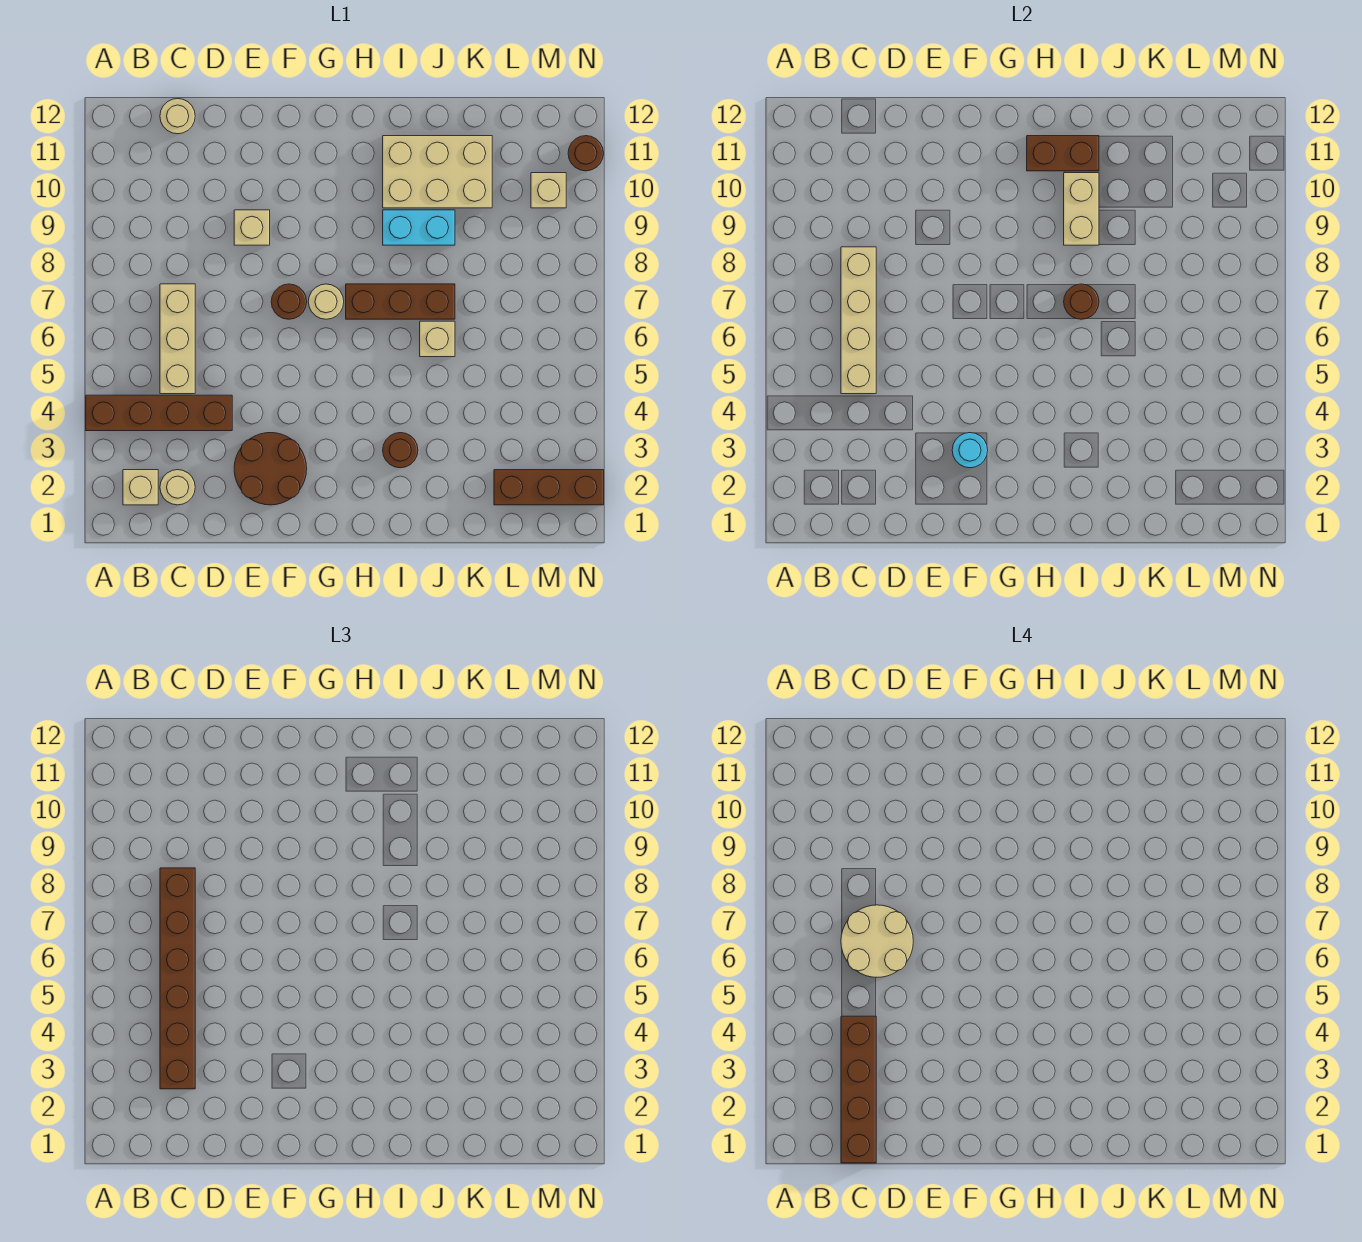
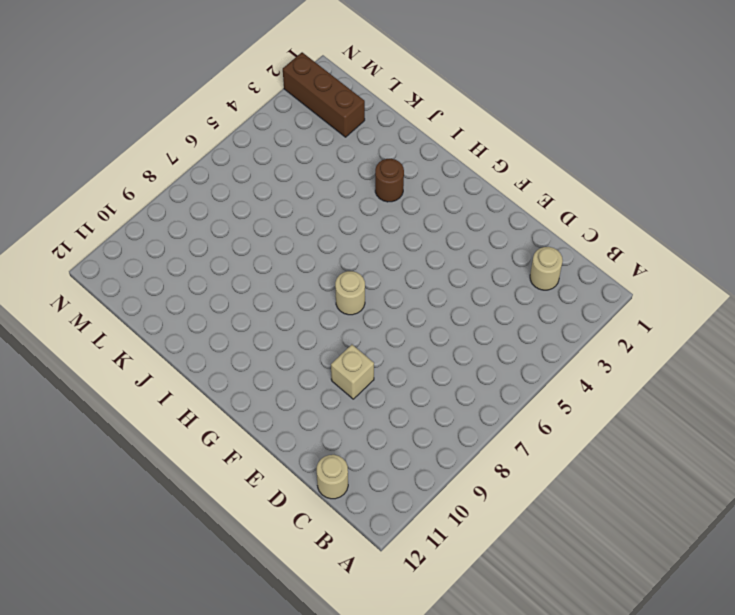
none -> brown 1x4 brick [86,395,232,431]
none -> tan 1x1 brick [123,470,158,505]
none -> tan 1x3 brick [160,284,195,394]

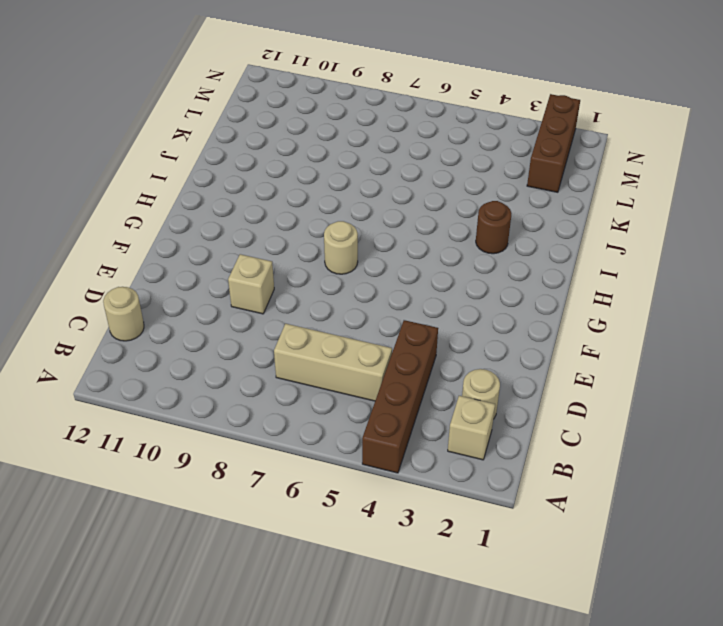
none -> brown 2x2 round brick [234,433,307,505]
none -> brown 1x1 round brick [271,284,307,319]
none -> brown 1x3 brick [346,284,455,319]

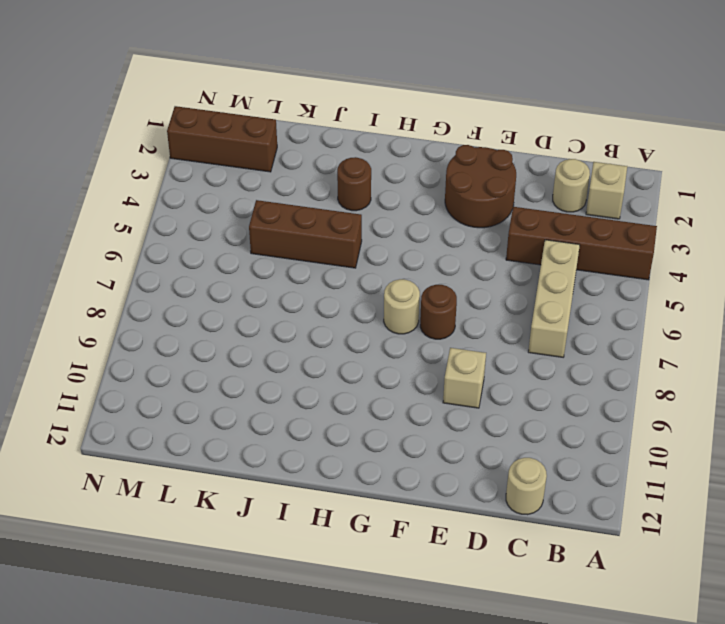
brown 1x3 brick [249,200,362,268] -> brown 1x3 brick moved to [346,284,455,319]
none -> cyan 1x2 brick [383,210,455,245]
none -> tan 2x3 brick [383,136,492,208]
none -> tan 1x1 brick [420,321,455,357]

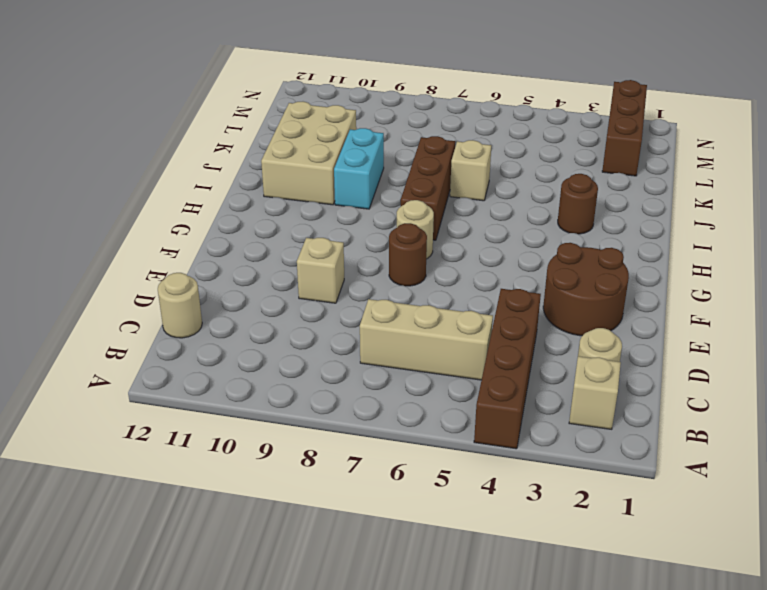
none -> tan 1x1 brick [531,173,566,208]
none -> brown 1x1 round brick [568,136,604,171]
none -> tan 1x4 brick [841,247,876,394]

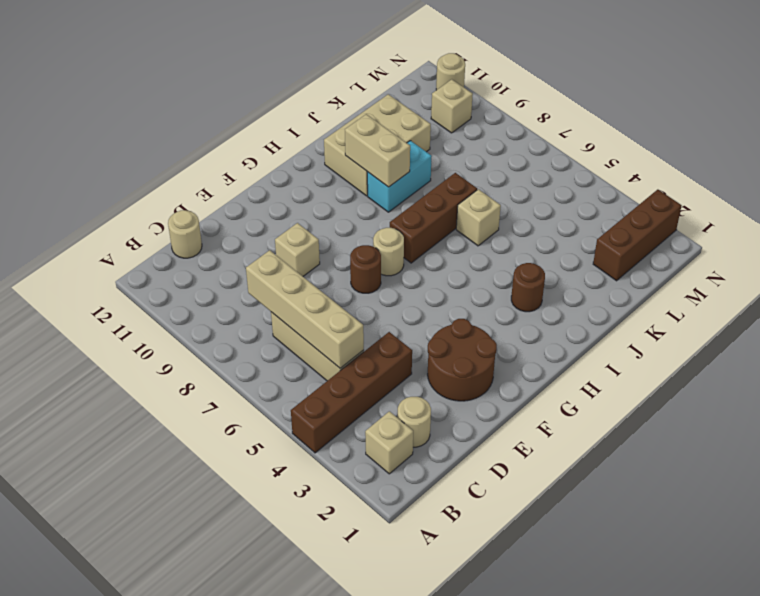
tan 1x1 round brick [436,53,465,90] -> brown 1x1 round brick [568,136,604,171]
none -> cyan 1x1 round brick [952,433,988,468]
none -> brown 1x2 brick [1027,136,1099,171]
none -> brown 1x1 round brick [1064,284,1099,319]

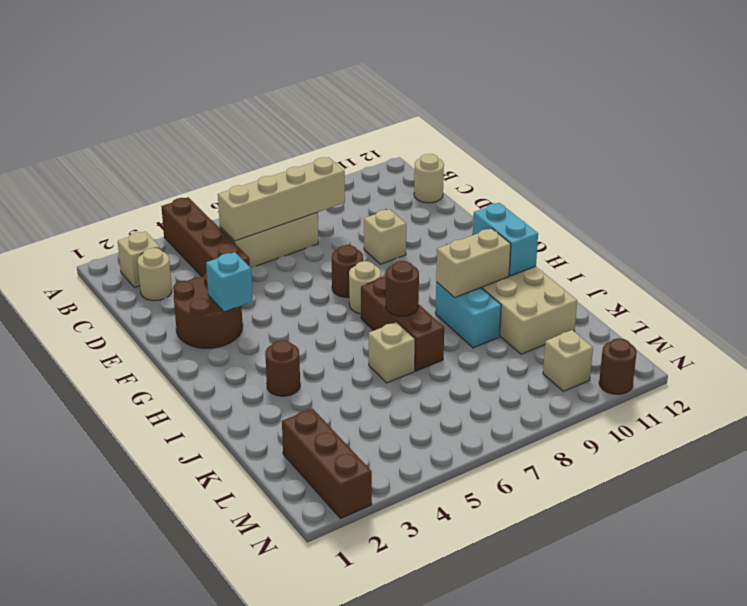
cyan 1x1 brick [206,252,253,312] -> cyan 1x1 round brick [952,433,988,468]
cyan 1x2 brick [473,203,538,276] -> brown 1x2 brick [1027,136,1099,171]
none -> brown 1x6 brick [160,868,195,1089]
none -> brown 1x4 brick [841,1016,876,1163]
none -> tan 2x2 round brick [841,905,913,977]

